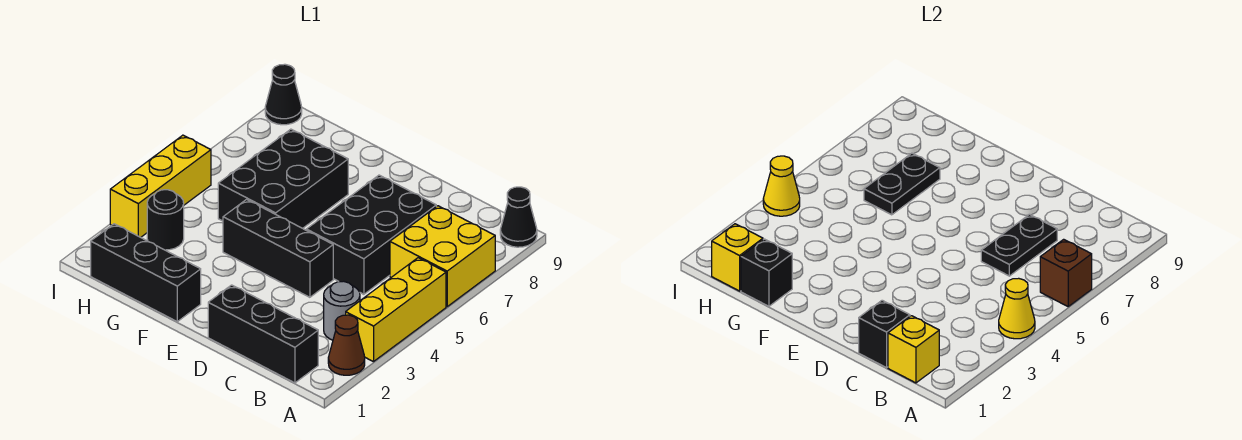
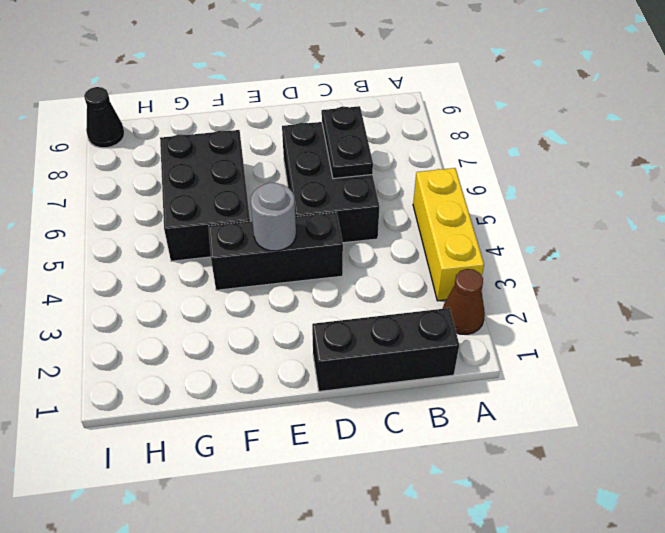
grey 1x1 round brick [251,183,296,251] -> grey 1x1 round brick moved to [324,281,360,340]
none -> yellow 2x2 brick [390,206,495,306]
none -> black 1x1 cone [500,187,537,247]
none -> black 1x3 brick [91,224,201,322]

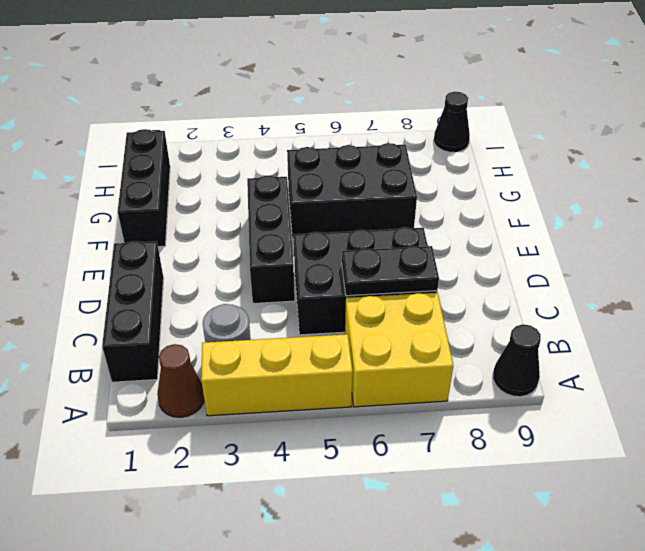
none -> black 1x1 round brick [147,190,184,250]
none -> yellow 1x3 brick [110,135,211,237]
none -> yellow 1x1 cone [999,278,1035,339]

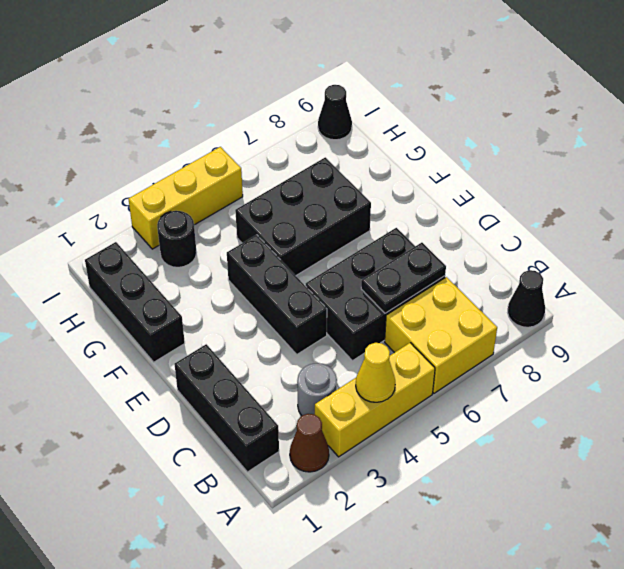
none -> brown 1x1 brick [1040,239,1092,306]
none -> yellow 1x1 brick [888,316,939,383]
none -> black 1x1 brick [859,300,910,368]

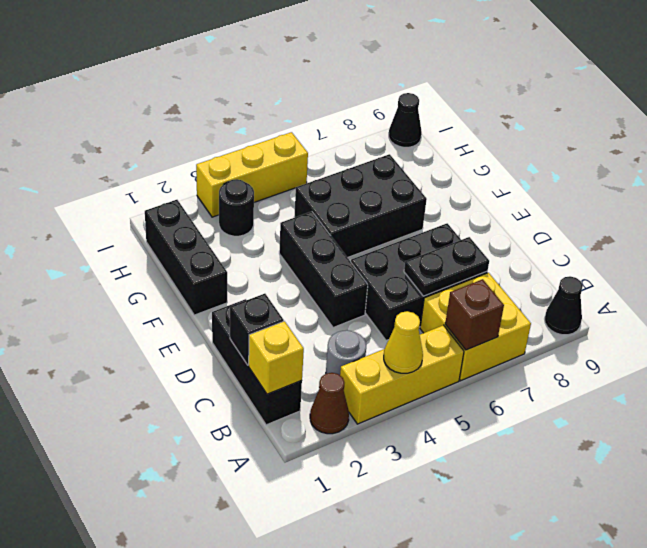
none -> black 1x1 brick [741,239,792,306]
none -> black 1x2 plate [864,153,940,215]
none -> yellow 1x1 brick [712,224,763,291]

